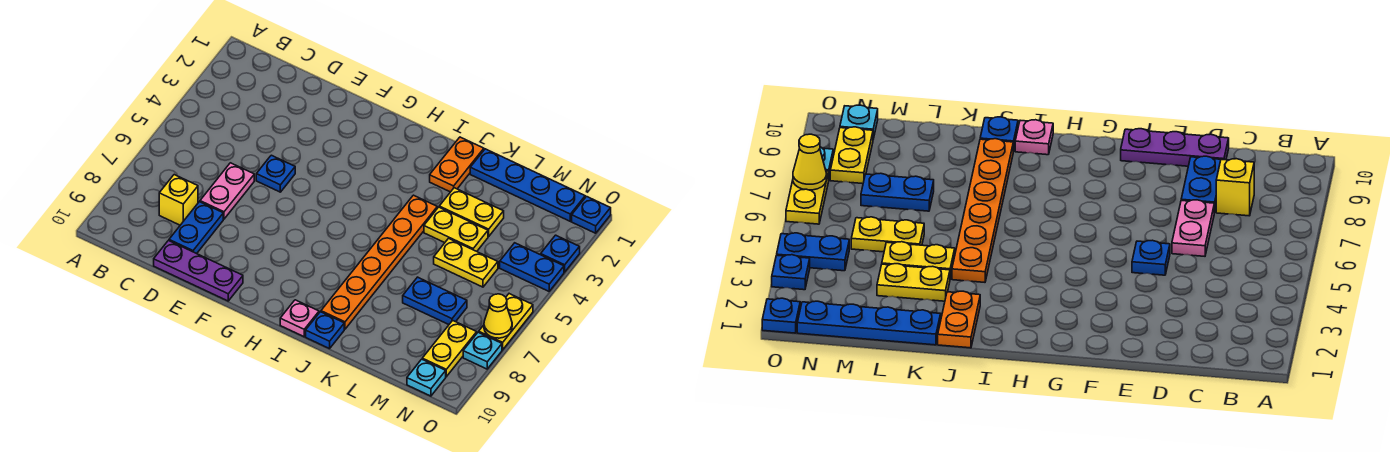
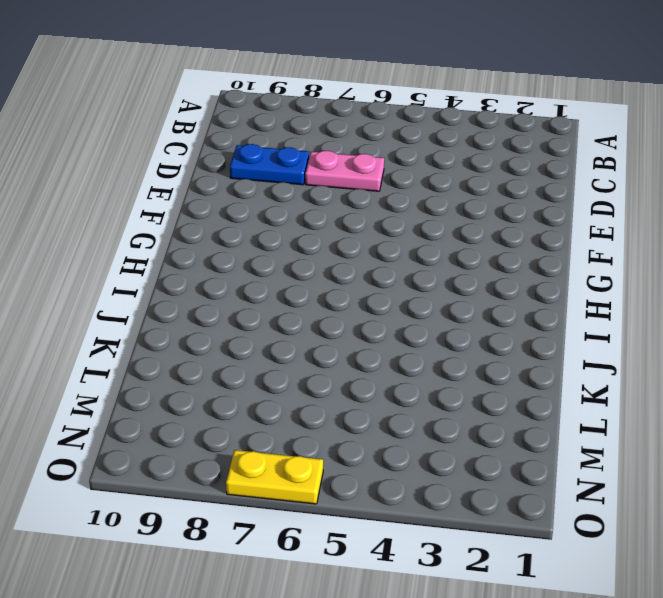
none -> yellow 1x1 brick [159,175,198,225]
none -> purple 1x3 plate [154,241,243,301]
none -> blue 1x1 plate [256,155,295,192]

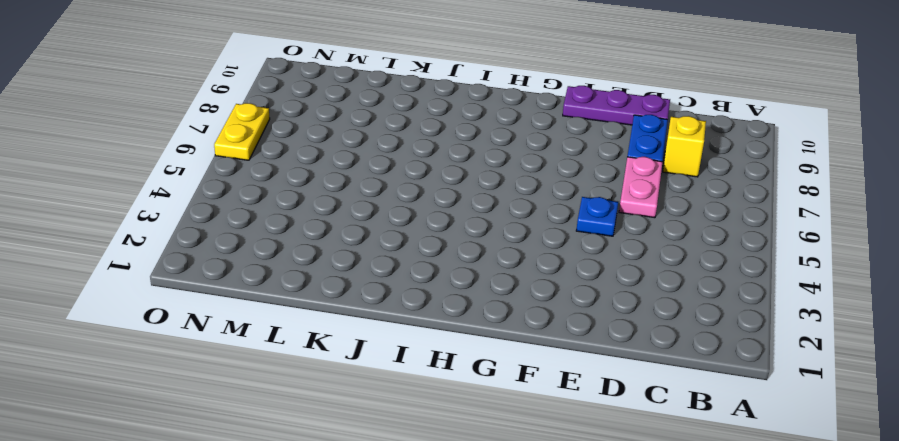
none -> pink 1x1 plate [280,300,319,337]
none -> orange 1x2 plate [430,137,484,192]
none -> orange 1x6 plate [321,195,437,329]

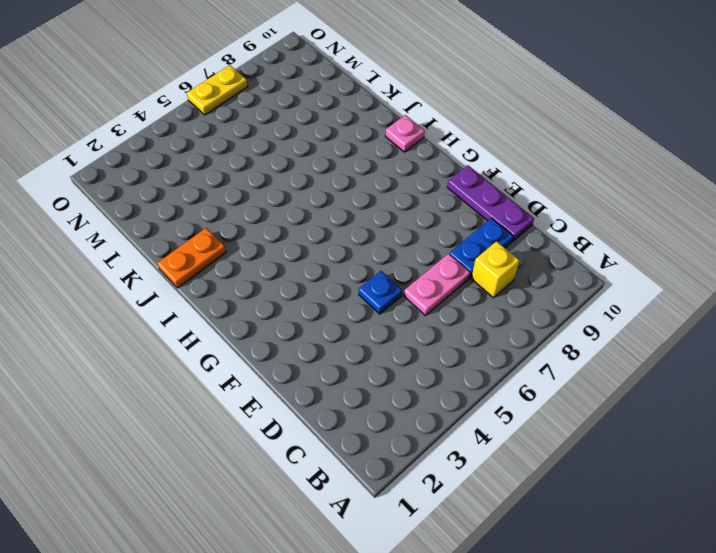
none -> orange 1x6 plate [321,195,437,329]
none -> blue 1x1 plate [306,312,344,349]
none -> blue 1x4 plate [470,149,585,221]

